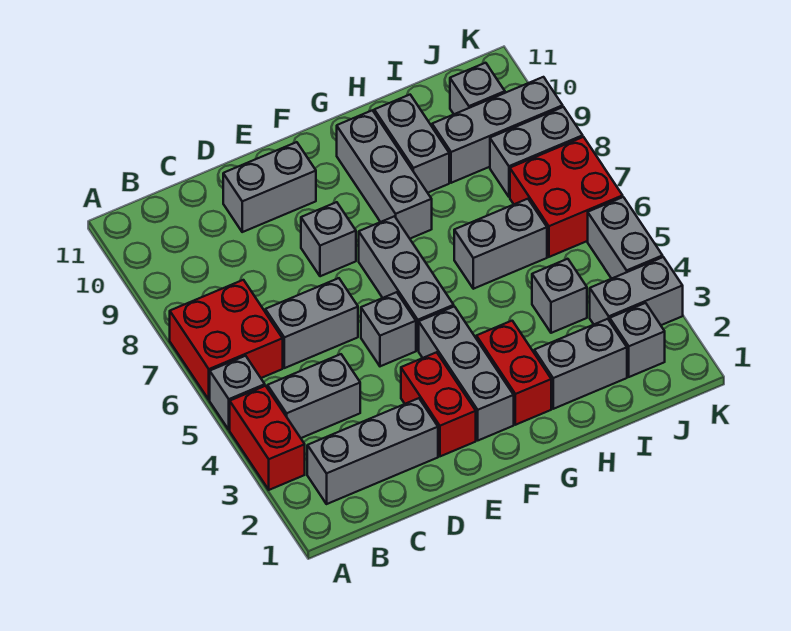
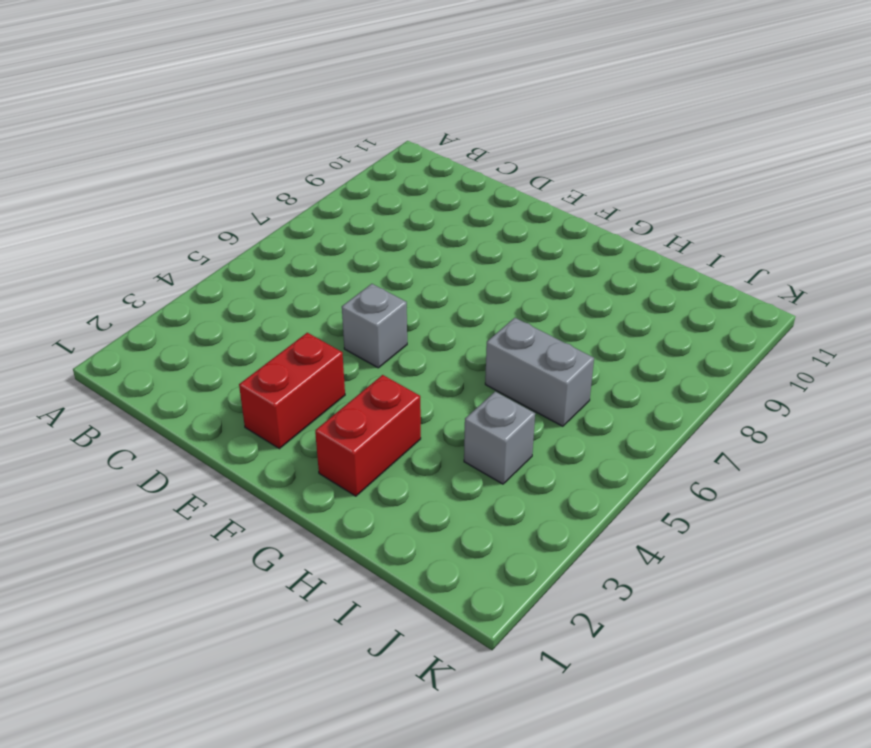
none -> red 1x2 brick [230,386,305,490]
none -> grey 1x1 brick [210,356,265,430]
none -> red 2x2 brick [170,280,283,400]

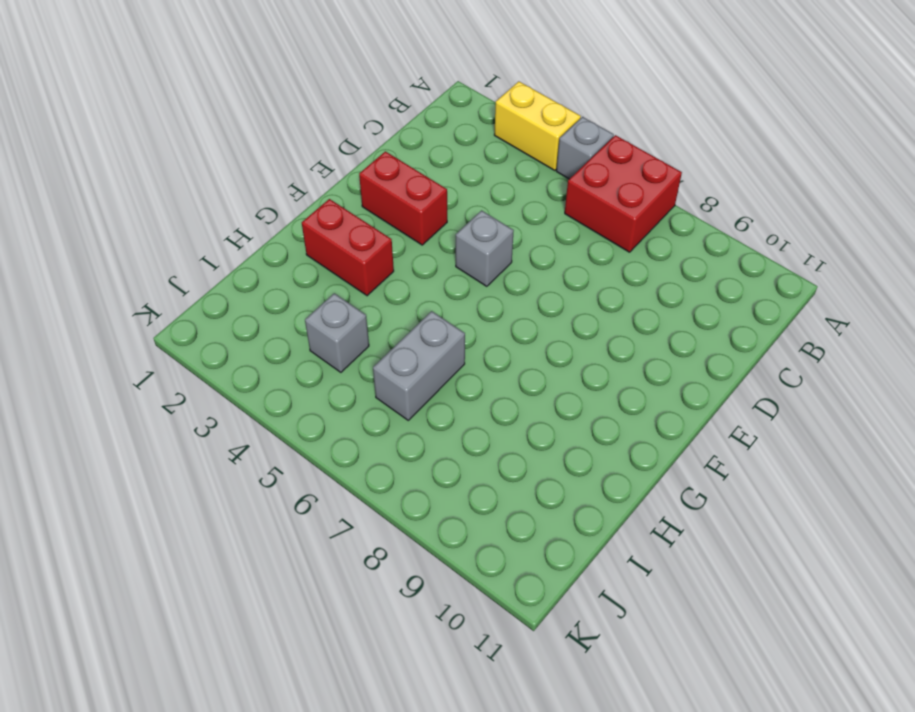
yellow 1x2 brick [494,82,581,171] -> red 1x2 brick [230,386,305,490]
none -> grey 1x3 brick [307,398,438,504]
none -> grey 1x2 brick [268,354,360,438]
none -> grey 1x2 brick [265,278,358,368]

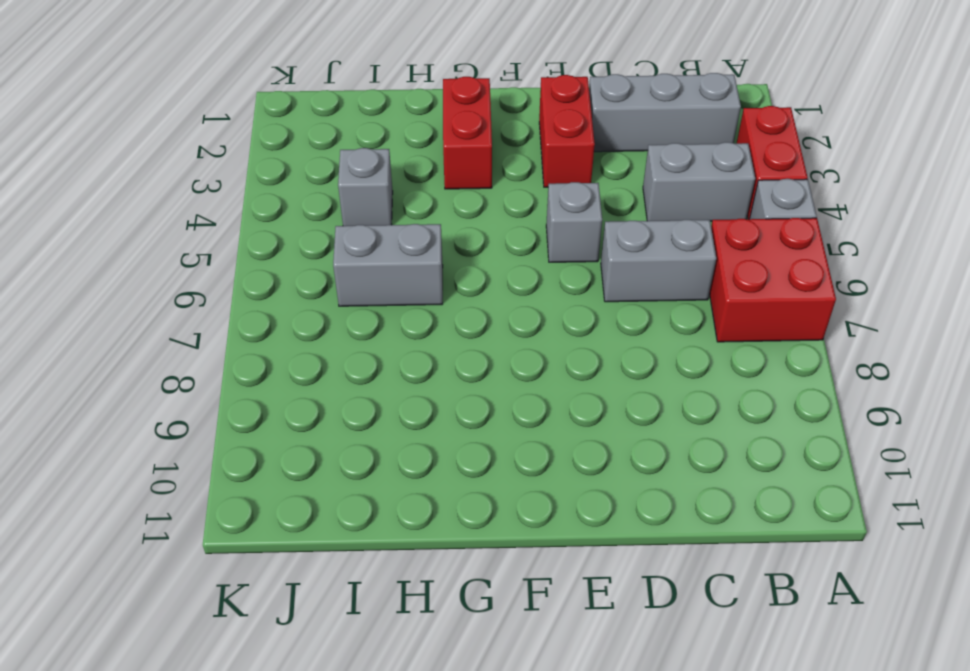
none -> grey 1x2 brick [223,142,316,232]
none -> grey 1x1 brick [301,202,356,276]
none -> grey 1x3 brick [419,306,514,440]

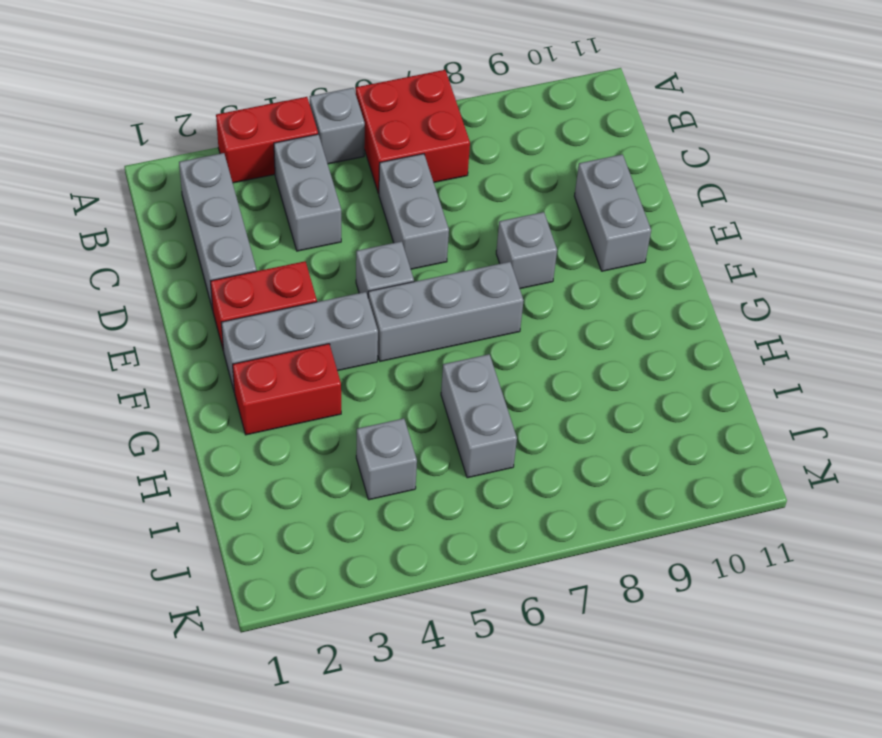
none -> grey 1x3 brick [337,110,432,239]
none -> grey 1x2 brick [534,319,627,409]
none -> grey 1x2 brick [374,95,449,193]

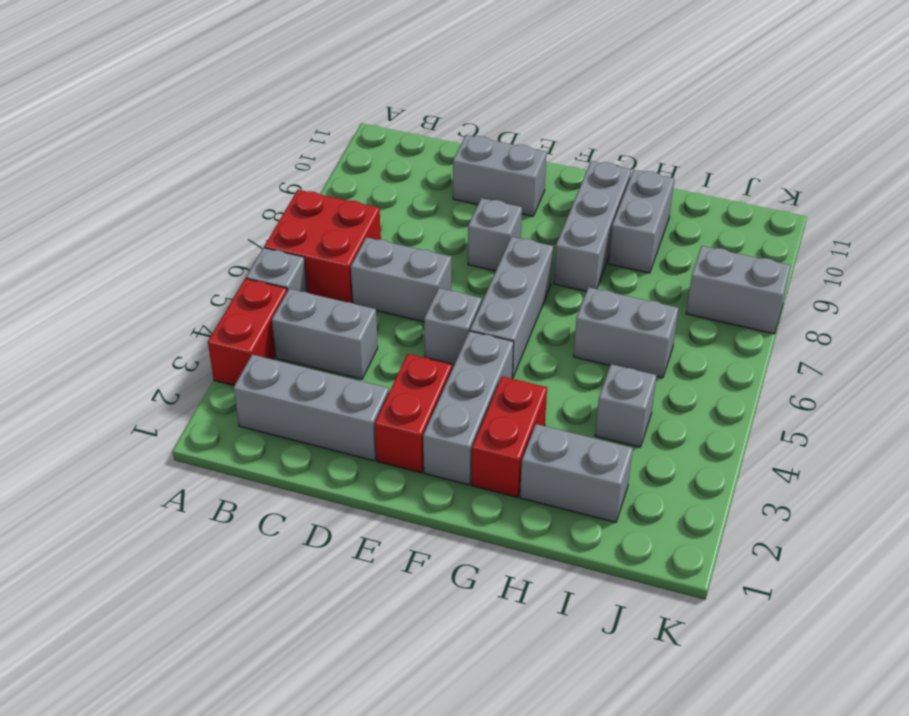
none -> grey 1x3 brick [432,77,563,183]
none -> grey 1x1 brick [610,303,665,377]
none -> grey 1x2 brick [590,257,683,325]

